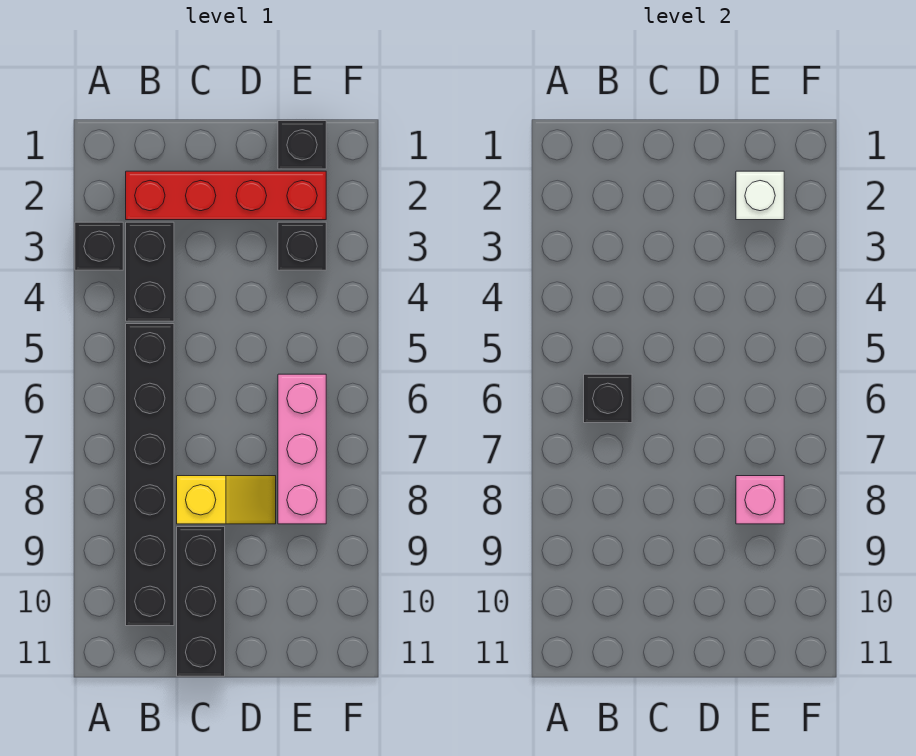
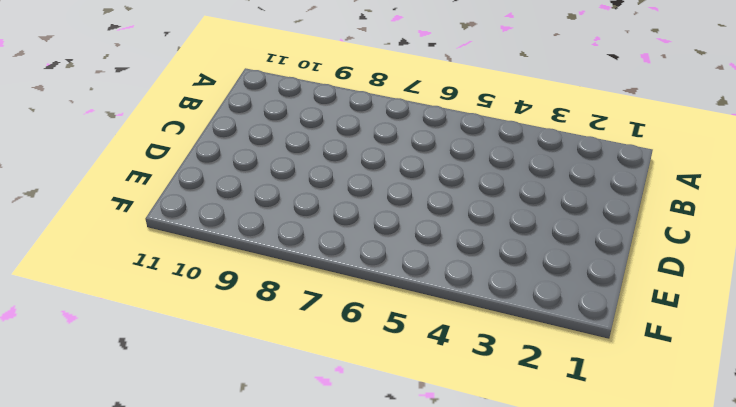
none -> black 1x1 brick [75,222,123,270]
none -> red 1x4 brick [126,171,326,220]
none -> black 1x2 brick [126,222,174,321]

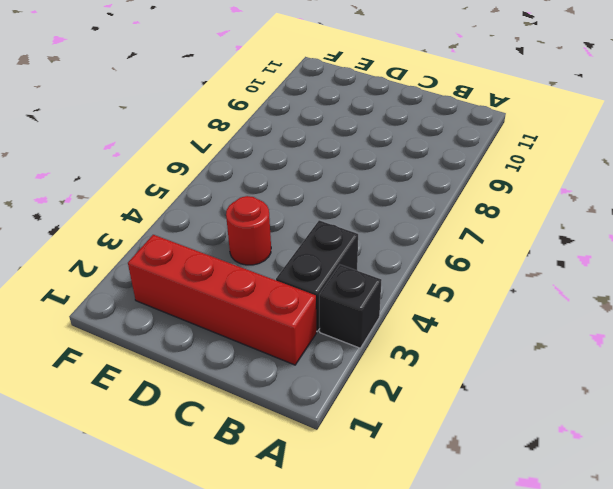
red 1x1 round brick [226,196,271,265] -> none
none -> black 1x6 brick [126,324,174,626]
none -> yellow 1x2 slope [177,476,276,524]
none -> black 1x3 brick [177,527,225,676]

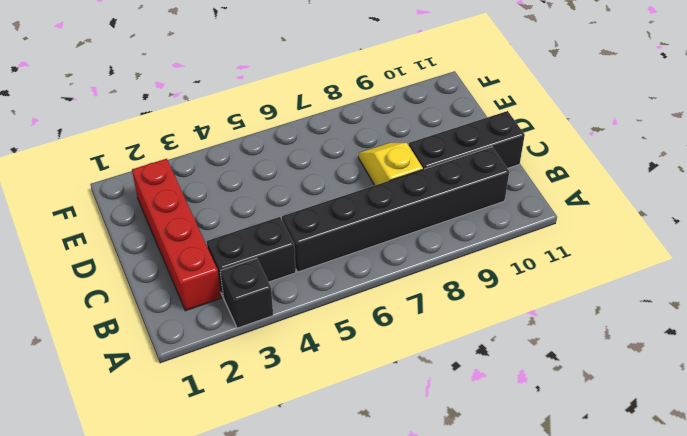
none -> black 1x1 brick [278,121,326,169]
none -> black 1x1 brick [278,222,326,270]
none -> pink 1x3 brick [278,374,326,524]

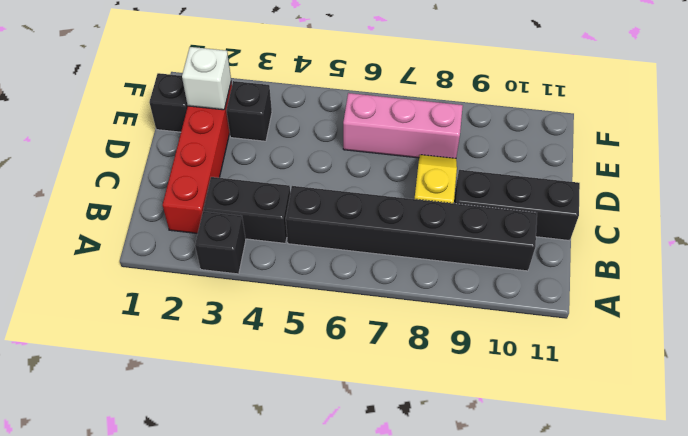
none -> black 1x1 brick [584,374,632,423]
none -> pink 1x1 brick [736,476,784,524]

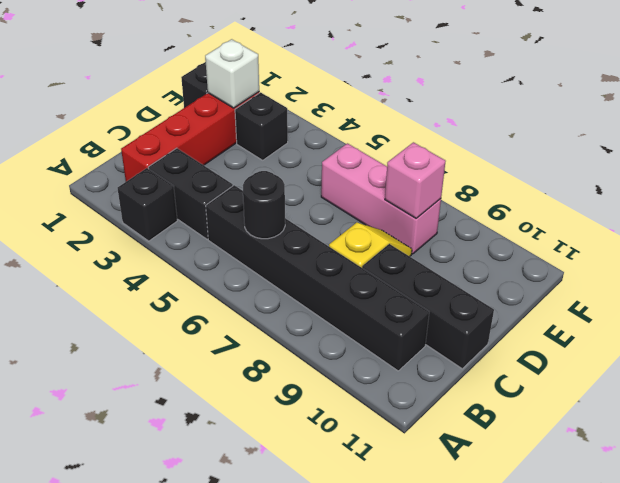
black 1x1 round brick [243,171,285,239] -> black 1x1 brick [584,374,632,423]

